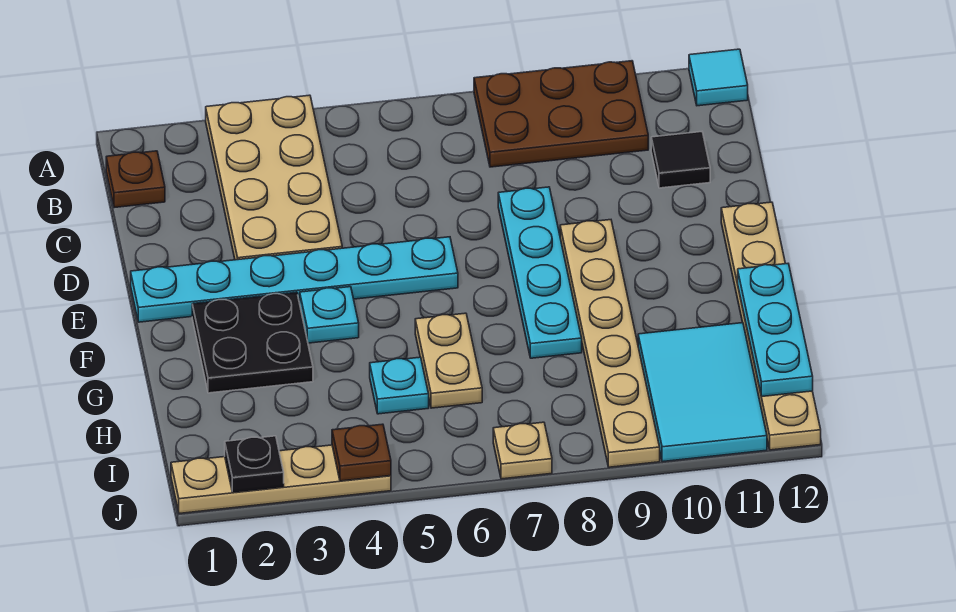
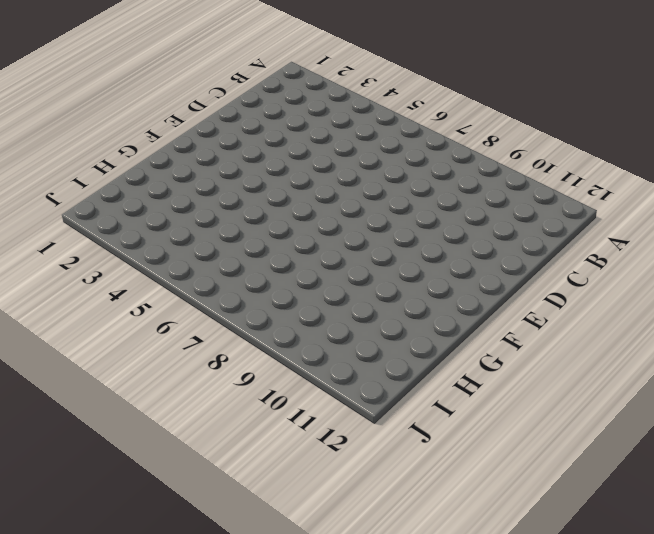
none -> tan 2x4 plate [206,95,342,260]
none -> brown 2x3 plate [474,61,648,167]
none -> cyan 1x1 tile [689,49,748,106]

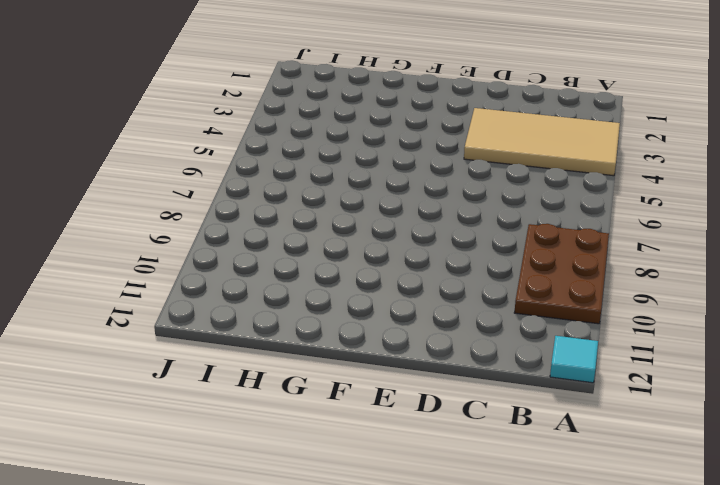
tan 2x4 tile [464,108,620,176] -> tan 2x4 plate [206,95,342,260]
none -> brown 1x1 plate [106,151,165,208]
none -> black 1x1 tile [651,132,710,188]
none -> cyan 1x4 plate [498,187,582,358]

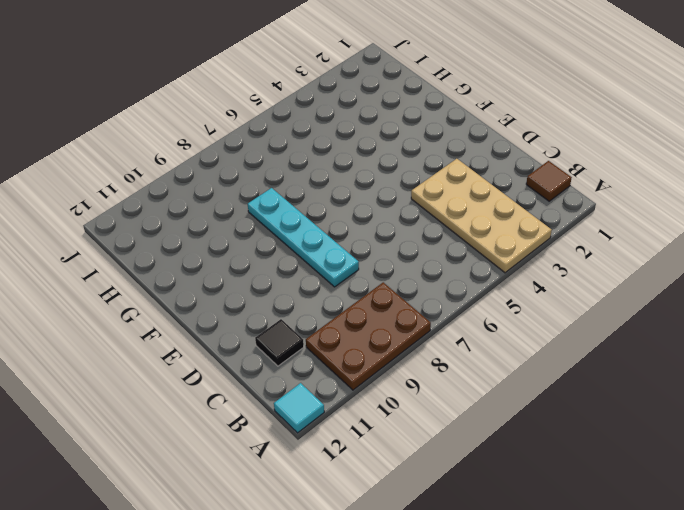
brown 1x1 tile [526,161,572,201] -> brown 1x1 plate [106,151,165,208]
none -> cyan 1x6 plate [131,237,458,322]
none -> tan 1x6 plate [560,220,660,467]
none -> tan 1x6 plate [721,202,821,450]

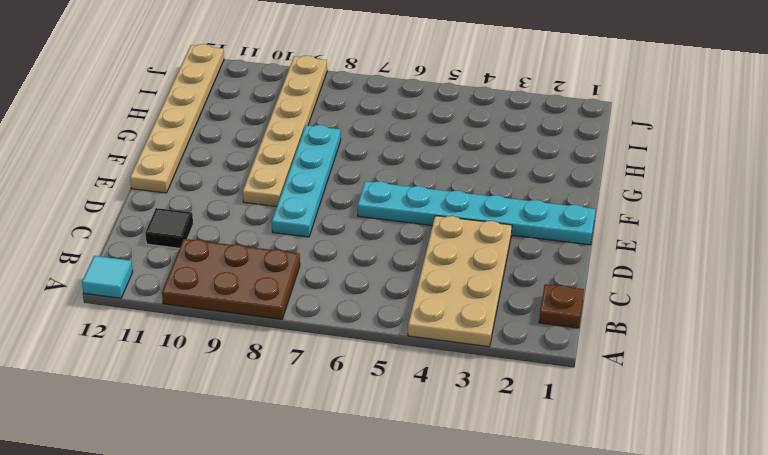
none -> black 2x2 plate [192,292,313,393]
none -> cyan 1x1 plate [300,287,359,343]
none -> tan 1x2 plate [415,313,482,408]

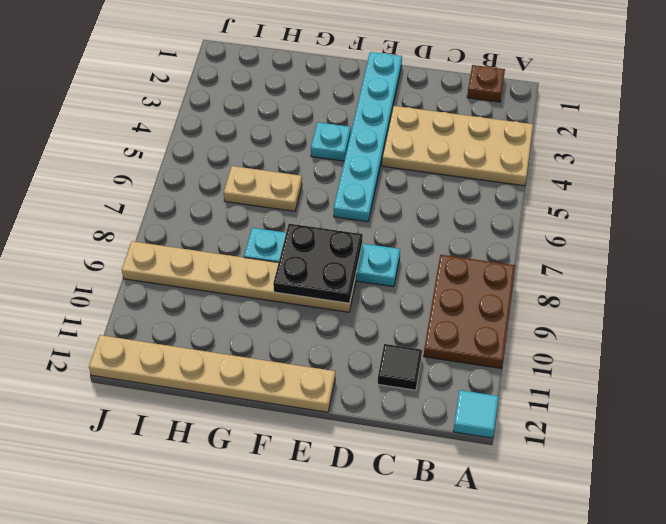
black 2x2 plate [273,224,363,303] -> black 2x2 plate moved to [192,292,313,393]
none -> cyan 1x1 plate [370,357,429,414]
none -> cyan 2x3 tile [638,323,767,462]
none -> tan 1x4 plate [171,445,391,513]

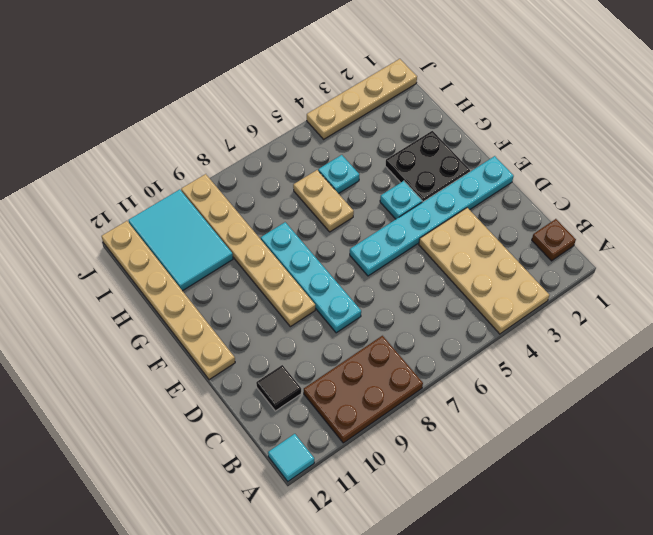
none -> tan 1x1 plate [493,422,552,479]
none -> cyan 1x3 plate [738,264,813,397]
none -> black 1x1 plate [225,436,284,492]

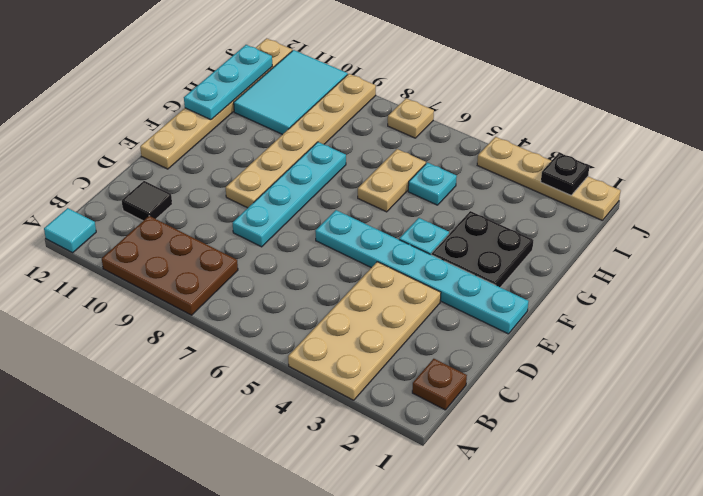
none -> brown 1x1 plate [332,424,391,481]

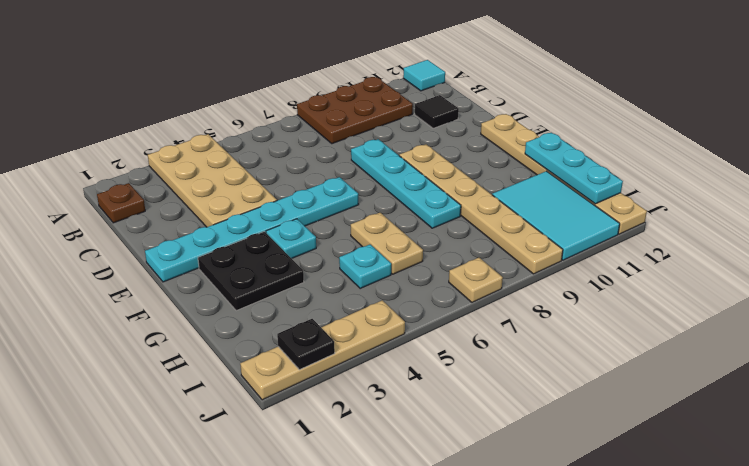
none -> brown 1x1 plate [332,424,391,481]

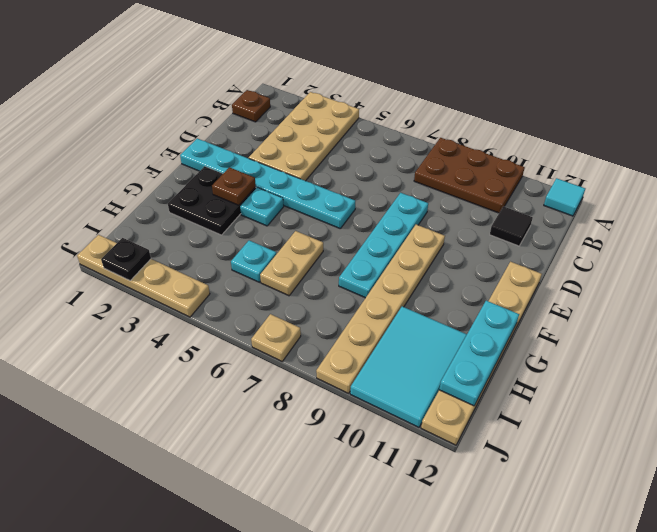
brown 1x1 plate [212,167,256,205] -> brown 1x1 plate moved to [332,424,391,481]

